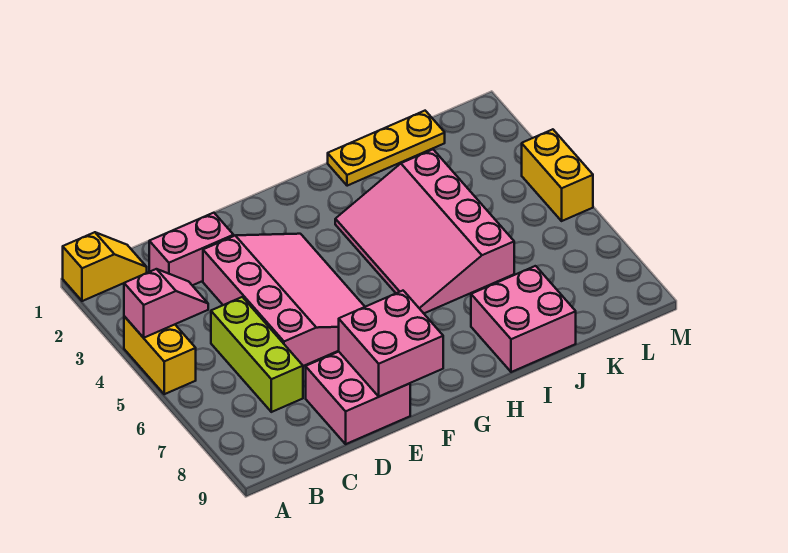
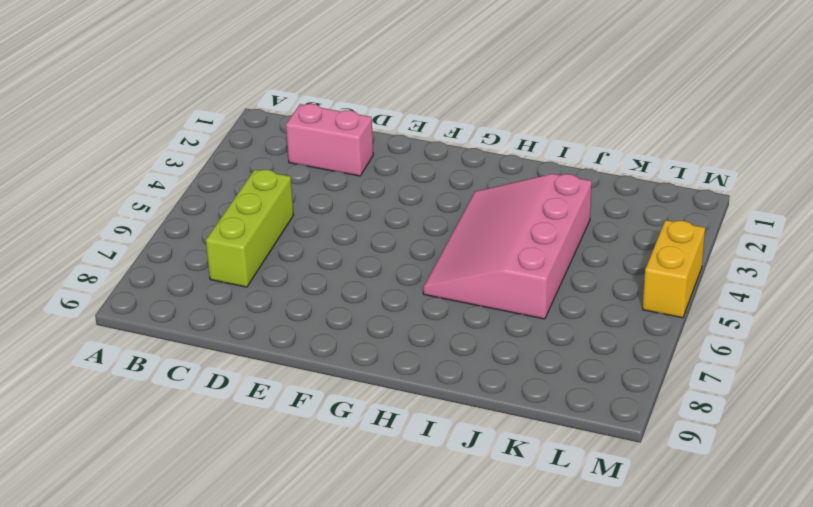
none -> yellow 1x2 slope [63,232,147,301]
none -> yellow 1x2 brick [124,316,196,394]
none -> pink 3x4 slope [203,234,365,366]

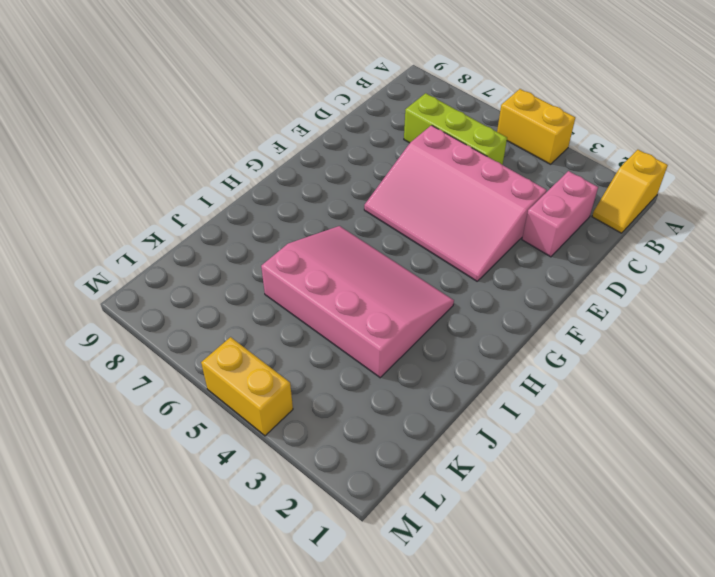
none -> pink 2x2 brick [306,352,410,444]
none -> yellow 1x3 plate [328,111,445,186]
none -> pink 2x2 brick [471,266,576,372]

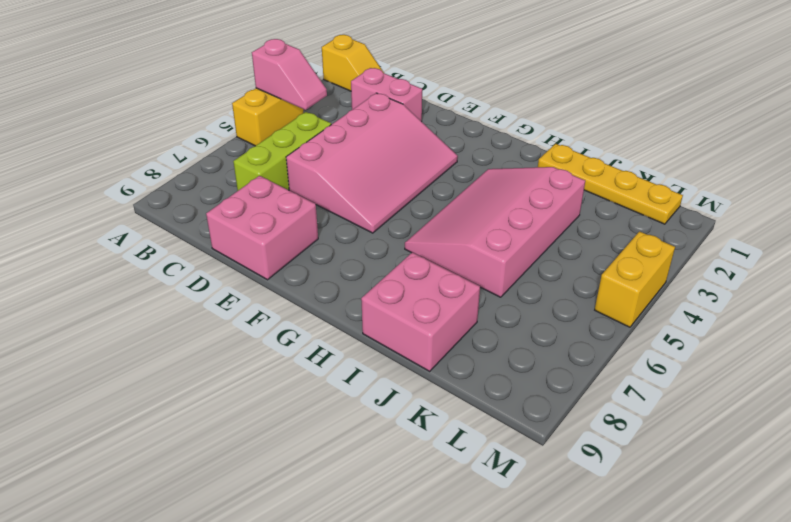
yellow 1x4 plate [538,144,683,224] -> yellow 1x3 plate [328,111,445,186]
none -> pink 2x2 brick [339,291,443,397]

